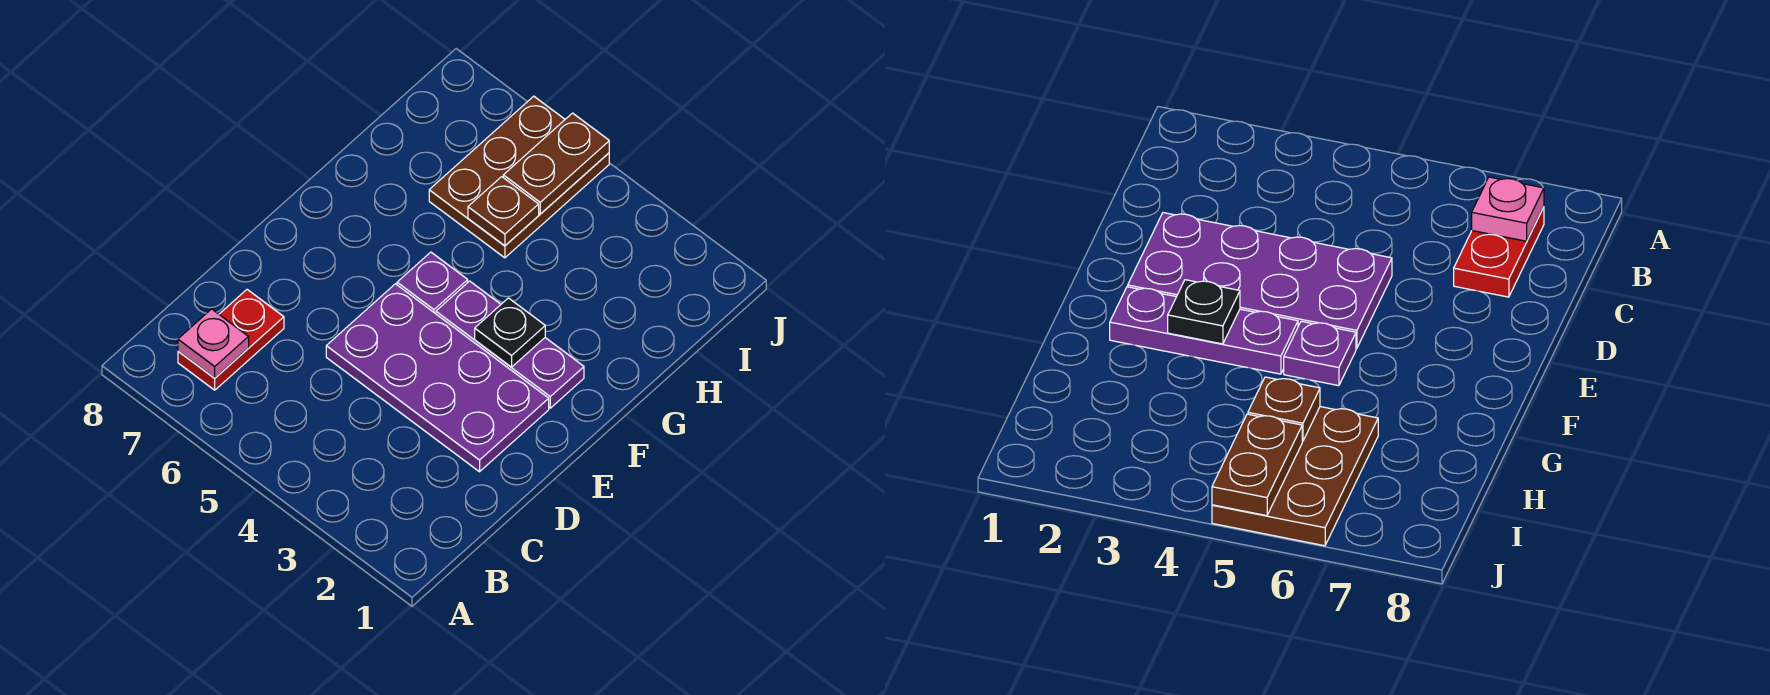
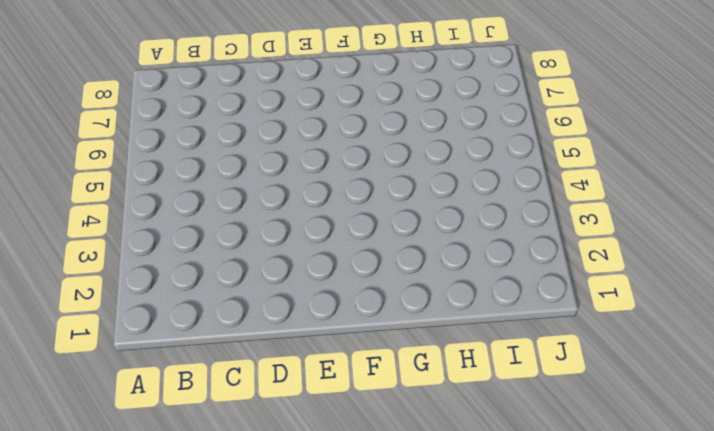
none -> red 1x2 plate [178,290,284,390]
none -> purple 2x4 plate [326,284,549,472]

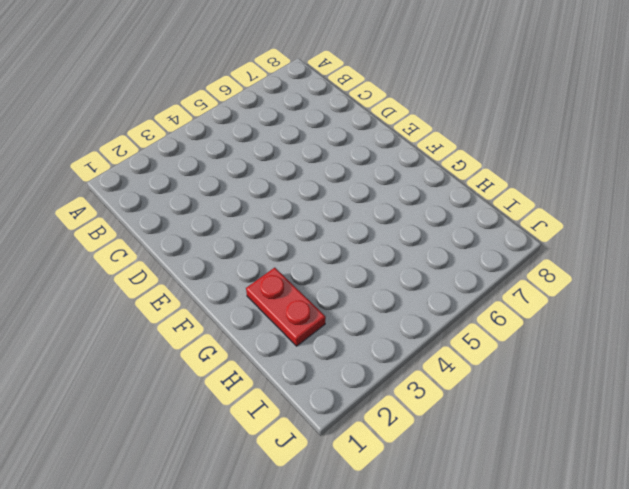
red 1x2 plate [246,268,326,346] -> red 1x2 plate moved to [178,290,284,390]
none -> purple 2x4 plate [326,284,549,472]
none -> purple 1x3 plate [436,281,584,408]

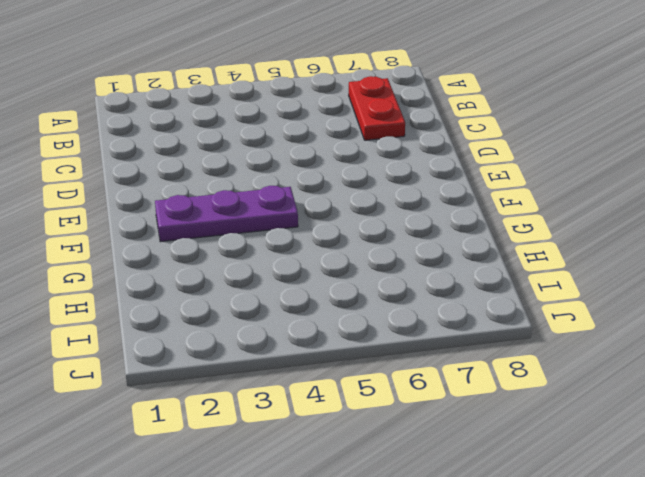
none -> purple 2x4 plate [326,284,549,472]
none -> purple 1x1 plate [397,252,468,314]

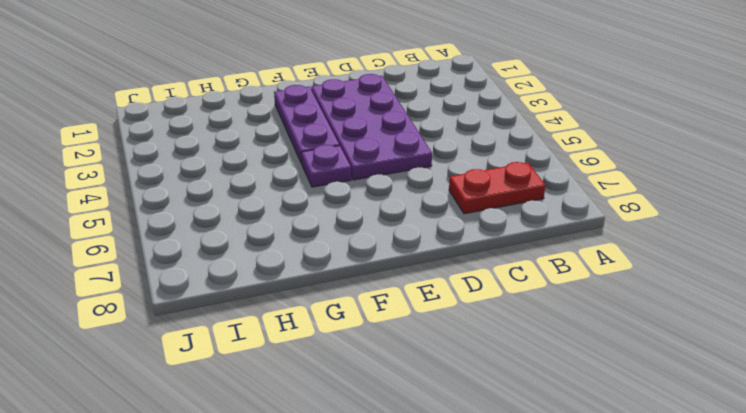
none -> brown 2x3 plate [429,96,609,258]
none -> pink 1x1 plate [178,309,249,378]

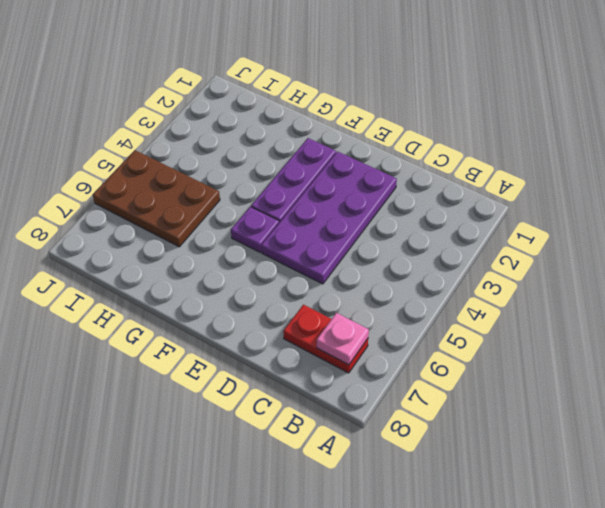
none -> black 1x1 plate [475,298,545,367]
none -> brown 1x1 plate [468,177,539,246]

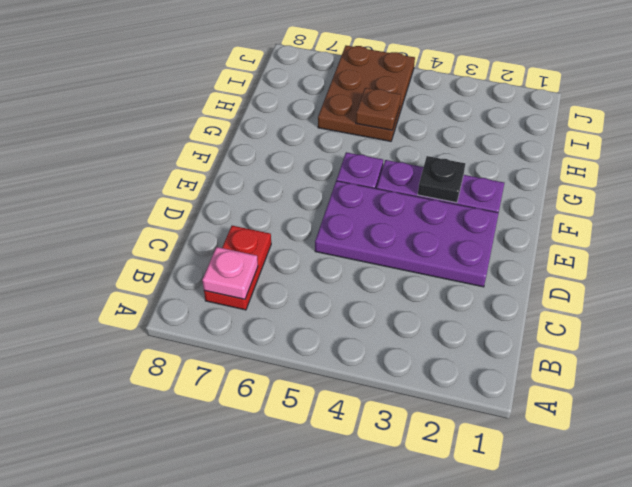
none -> brown 1x2 plate [503,113,609,214]

